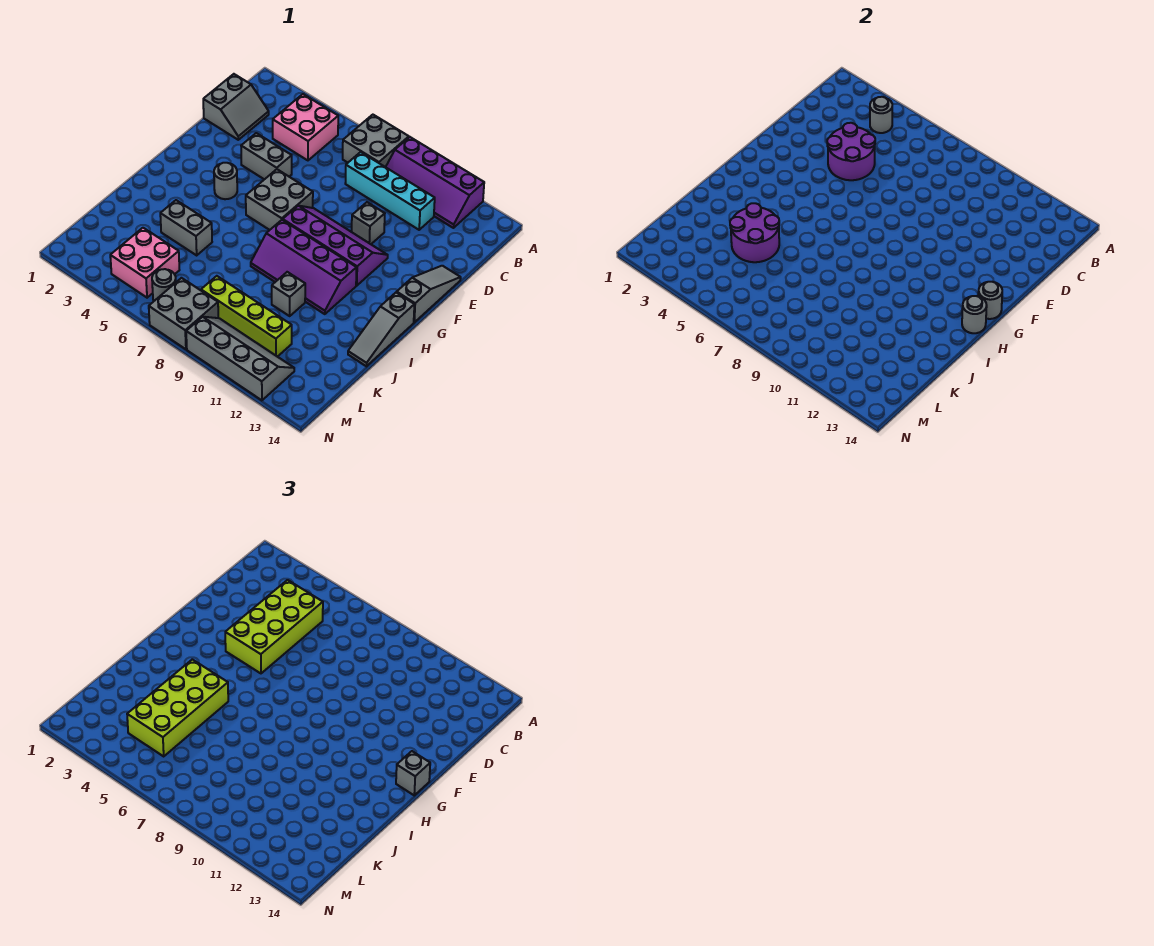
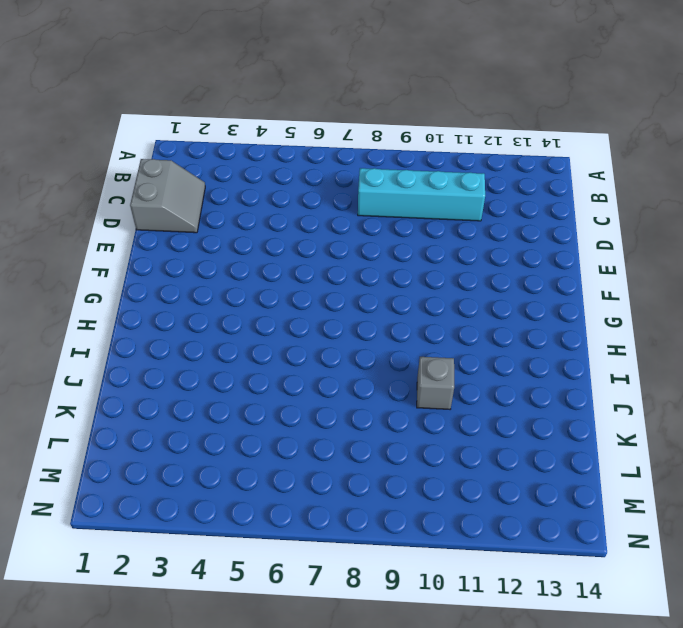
none -> grey 2x2 brick [343,115,409,167]
none -> purple 2x4 slope [386,137,484,228]
none -> pink 2x2 brick [273,94,338,160]

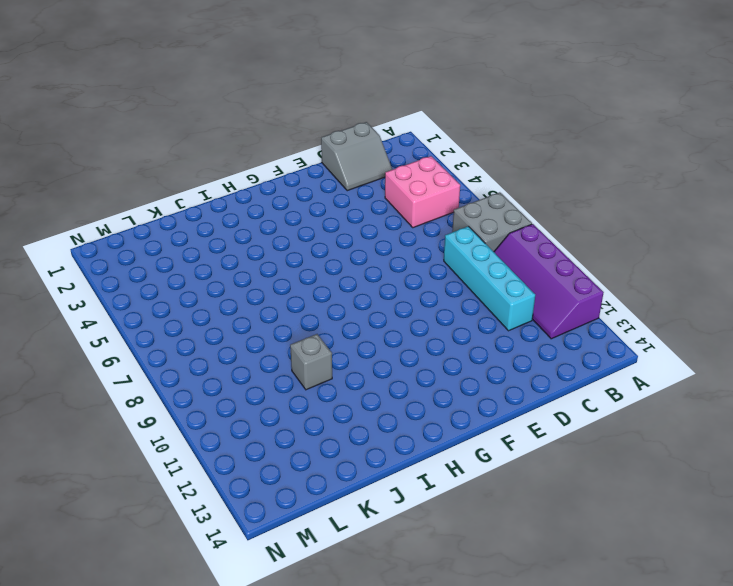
none -> grey 1x2 brick [241,133,292,179]
none -> grey 1x1 brick [352,202,385,244]
none -> grey 1x3 slope [397,266,461,322]

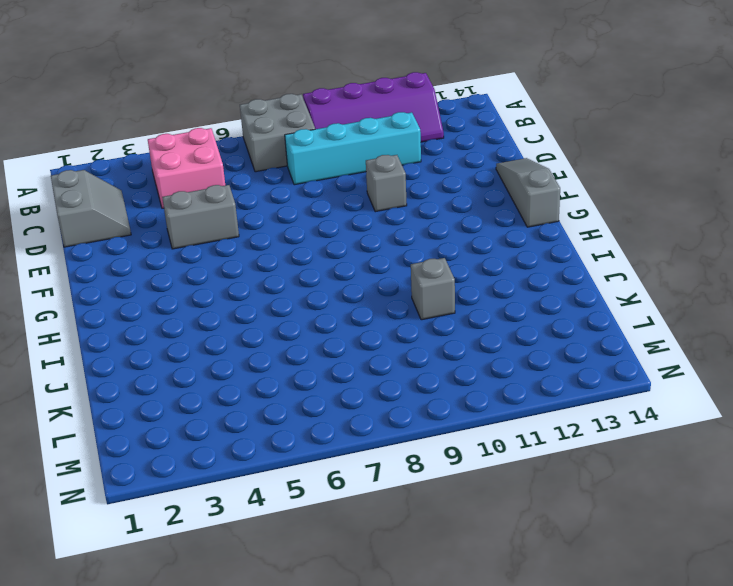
none -> grey 2x2 brick [246,169,313,230]
none -> purple 2x4 slope [283,206,388,286]
none -> grey 1x1 round brick [214,163,237,199]

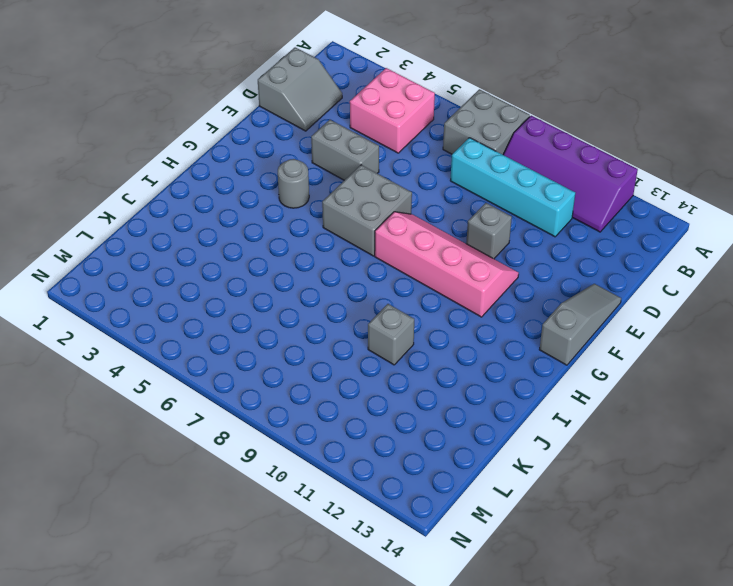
pink 2x4 slope [375,212,519,317] -> purple 2x4 slope [283,206,388,286]
none -> purple 2x4 slope [251,220,357,314]
none -> grey 1x3 slope [348,292,414,366]
none -> grey 1x2 brick [160,200,212,255]

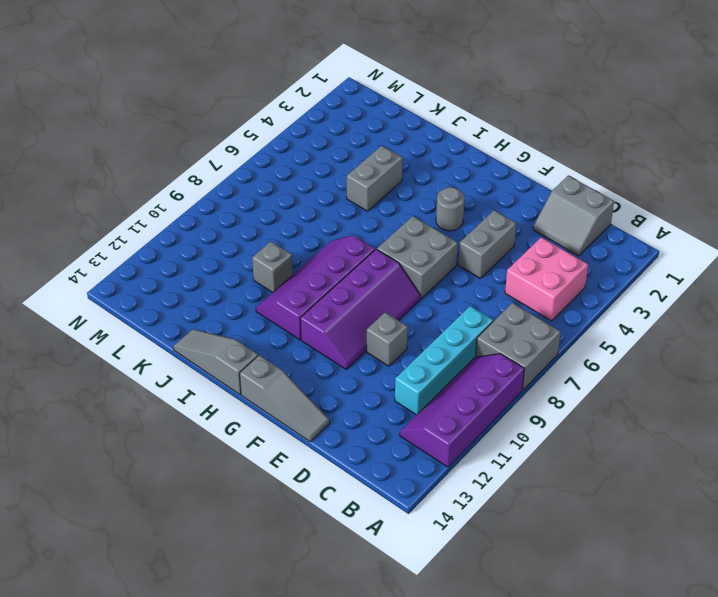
none -> pink 2x2 brick [110,228,179,298]
none -> lime 1x4 brick [201,276,292,357]
none -> grey 1x1 round brick [152,269,176,301]

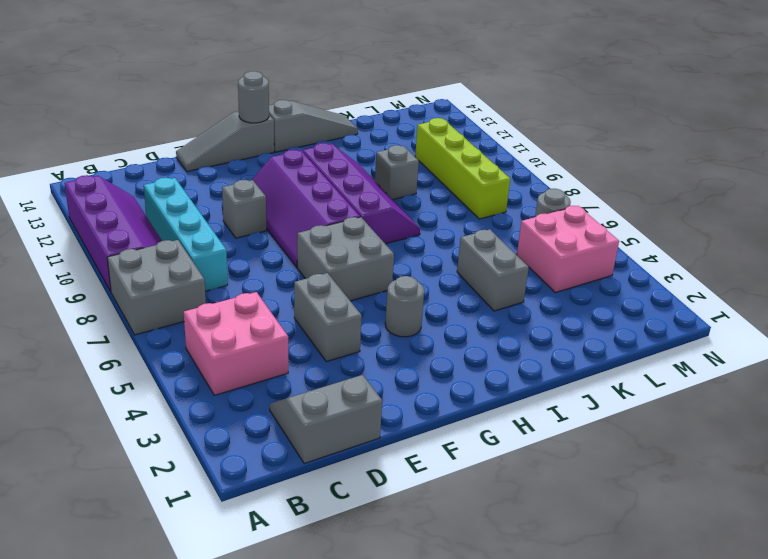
none -> grey 2x2 brick [149,278,218,349]
none -> grey 2x4 slope [186,317,294,400]
none -> grey 1x1 round brick [870,97,892,133]

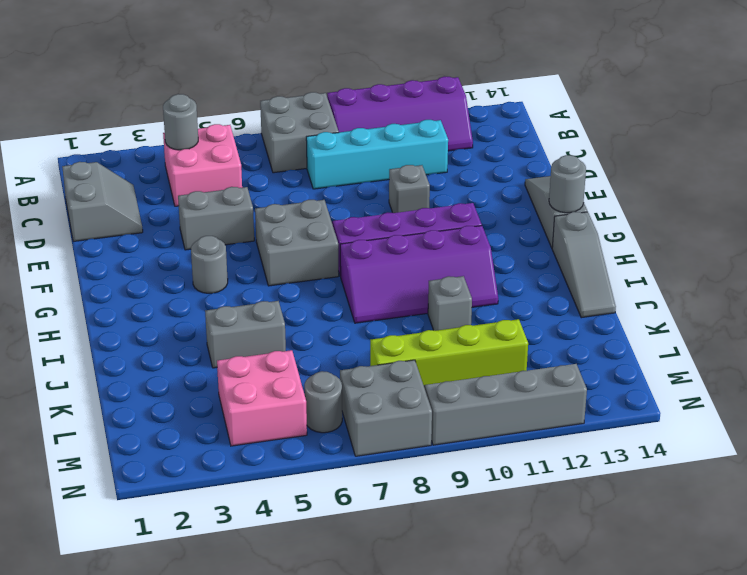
none -> purple 2x2 round brick [827,123,875,180]
none -> grey 1x1 round brick [962,296,987,333]
none -> purple 2x2 round brick [730,203,779,262]

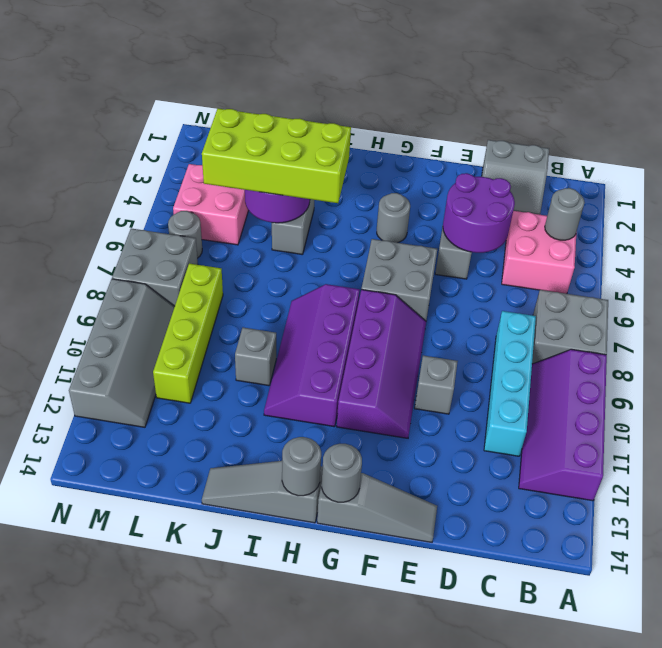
none -> lime 2x4 brick [225,580,323,673]
none -> grey 1x1 brick [396,751,430,795]

